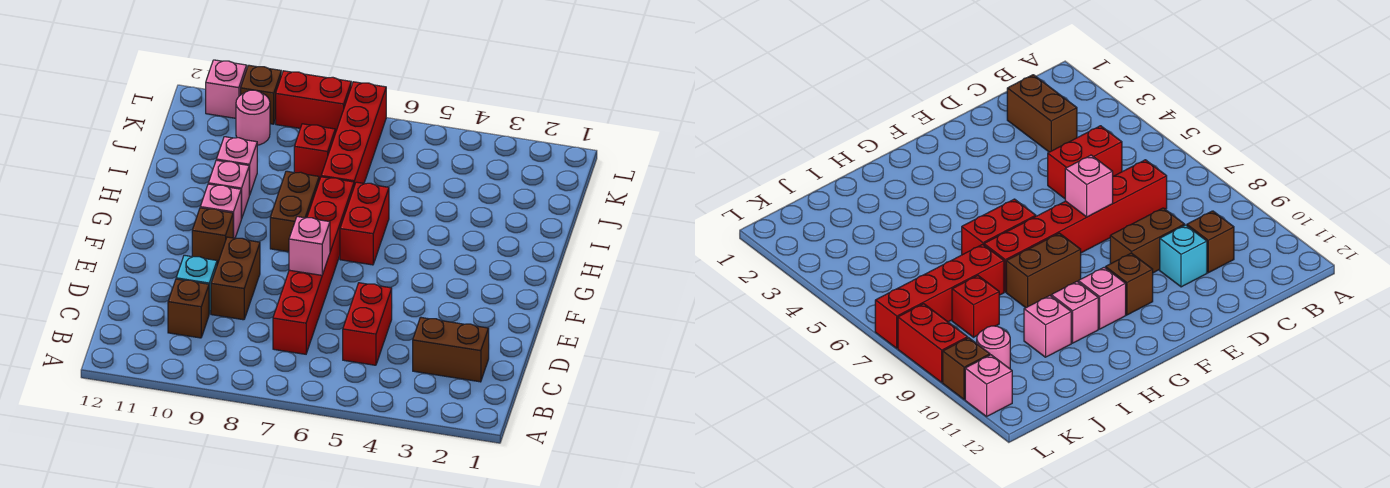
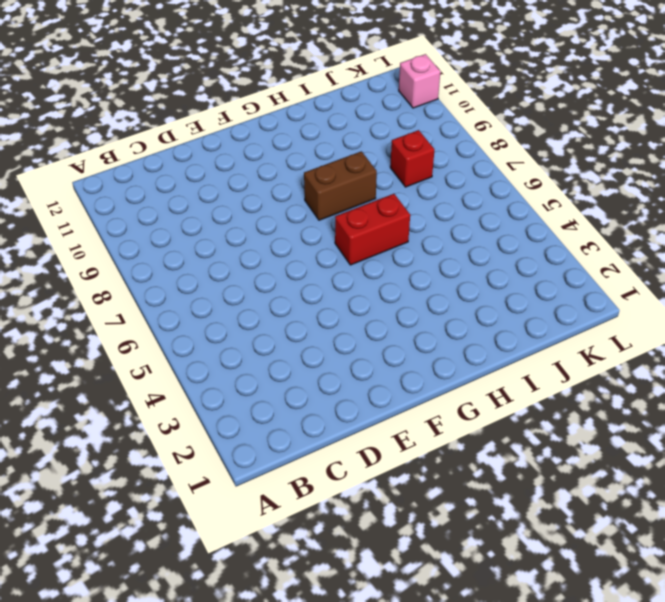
none -> brown 1x2 brick [413,317,489,382]
none -> red 1x2 brick [343,283,392,365]
none -> red 1x6 brick [273,177,354,354]

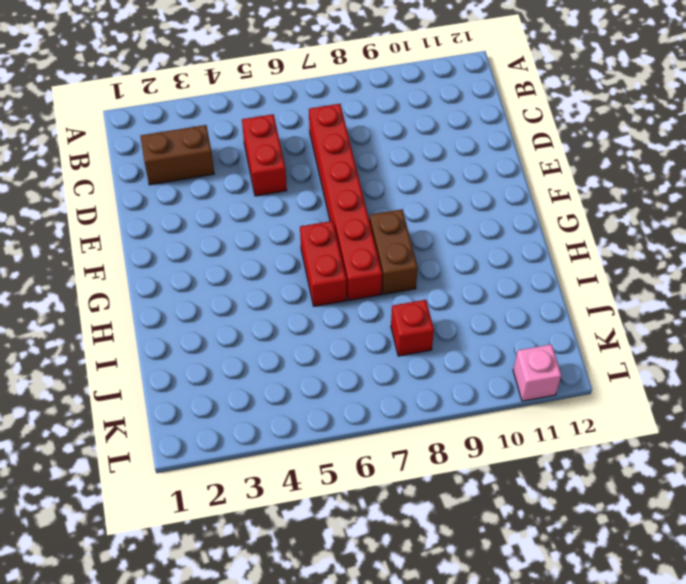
none -> brown 1x1 brick [168,279,209,338]
none -> brown 1x2 brick [211,237,260,320]
none -> cyan 1x1 brick [176,255,217,314]

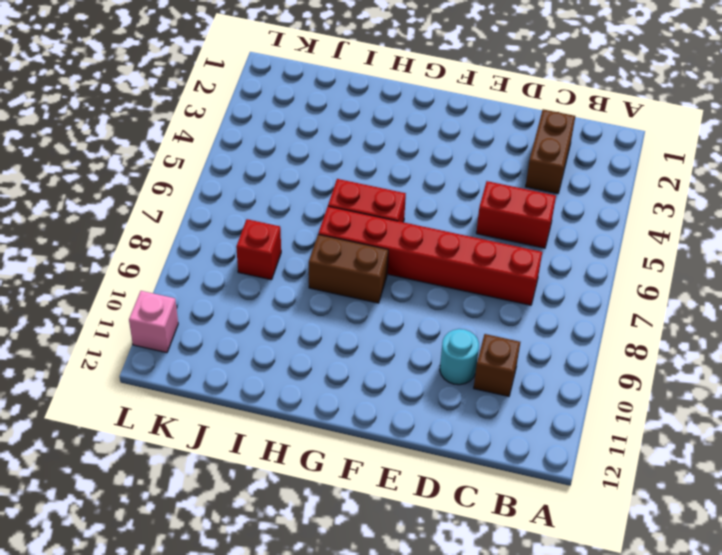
cyan 1x1 round brick [440,329,479,385] -> cyan 1x1 brick [176,255,217,314]
none -> brown 1x2 brick [211,237,260,320]
none -> brown 1x1 brick [192,208,233,265]
none -> pink 1x1 brick [200,184,241,238]

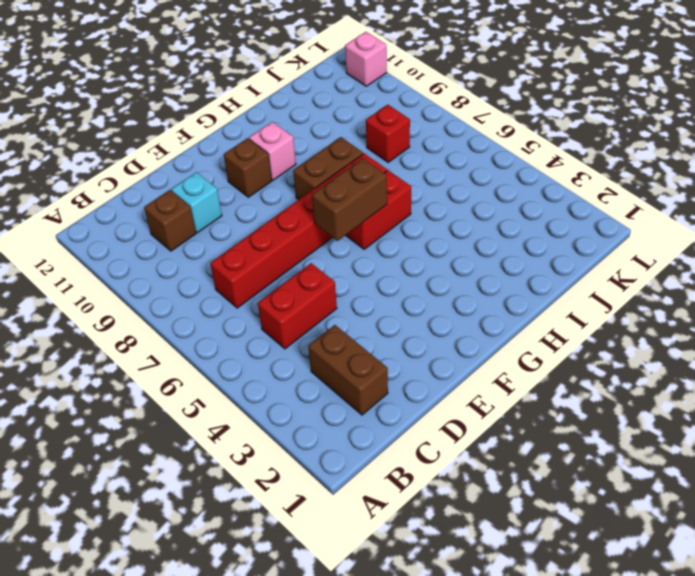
brown 1x2 brick [312,158,387,241] -> brown 1x2 brick moved to [211,237,260,320]
none -> pink 1x1 brick [208,160,249,219]
none -> red 1x4 brick [321,82,386,186]
none -> pink 1x1 brick [216,137,257,195]

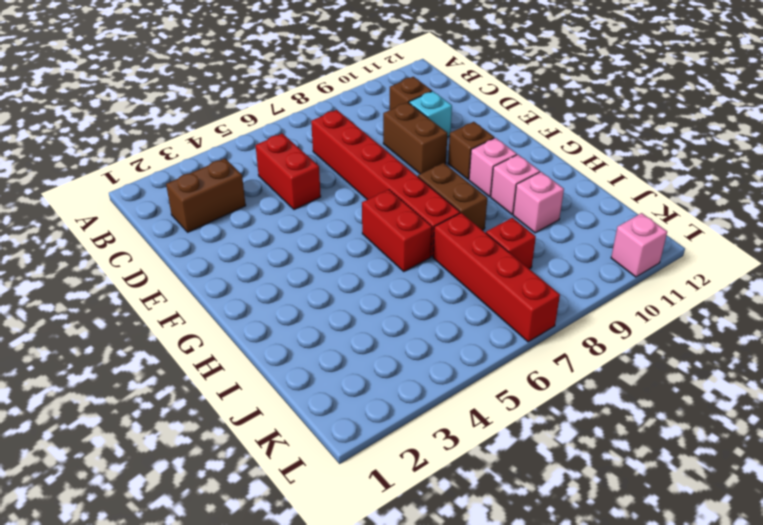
none -> pink 1x1 round brick [236,90,270,145]
none -> red 1x2 brick [276,71,351,133]
none -> brown 1x1 brick [241,65,281,124]

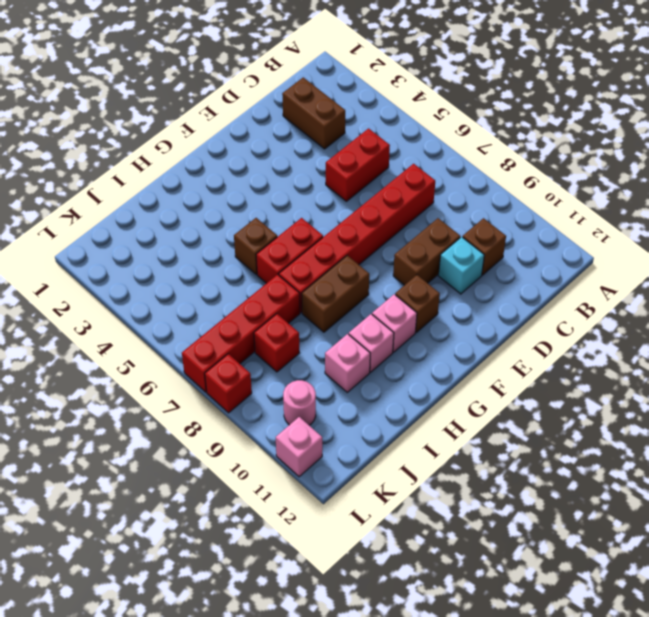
brown 1x1 brick [234,218,277,274] -> brown 1x1 brick moved to [241,65,281,124]
red 1x1 brick [205,354,252,413] -> red 1x2 brick [276,71,351,133]
none -> pink 1x1 brick [289,217,330,275]

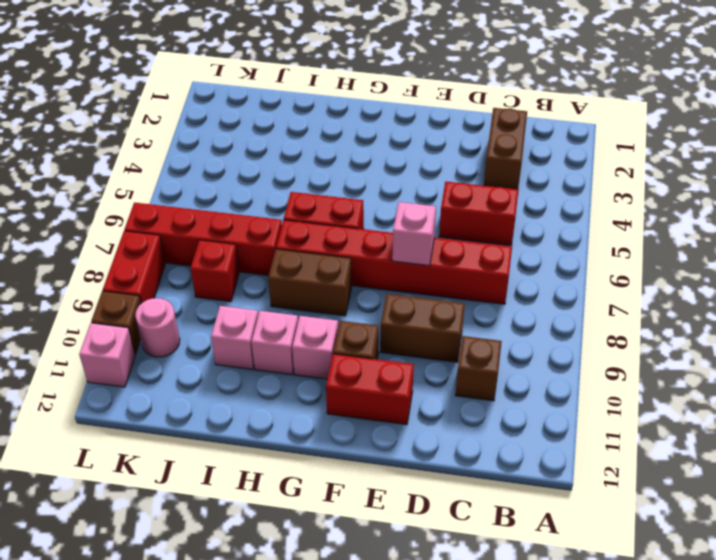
red 1x2 brick [326,354,414,425] -> none
none -> cyan 1x1 brick [176,255,217,314]

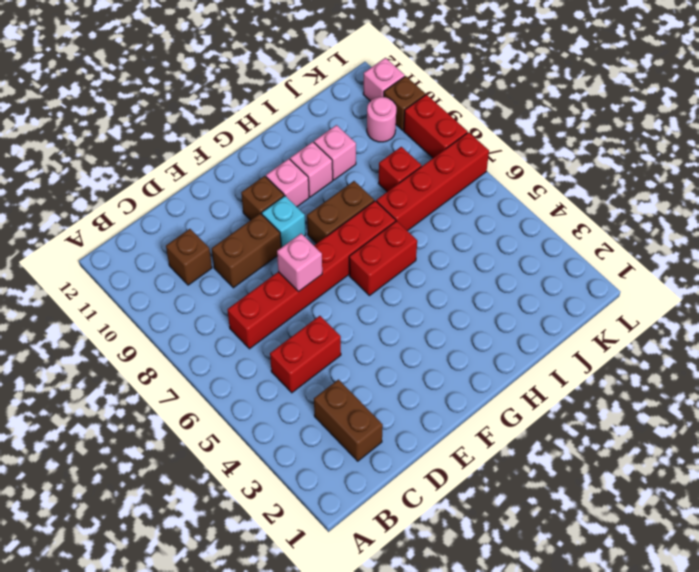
cyan 1x1 brick [262,196,306,248] -> cyan 1x1 brick moved to [176,255,217,314]

